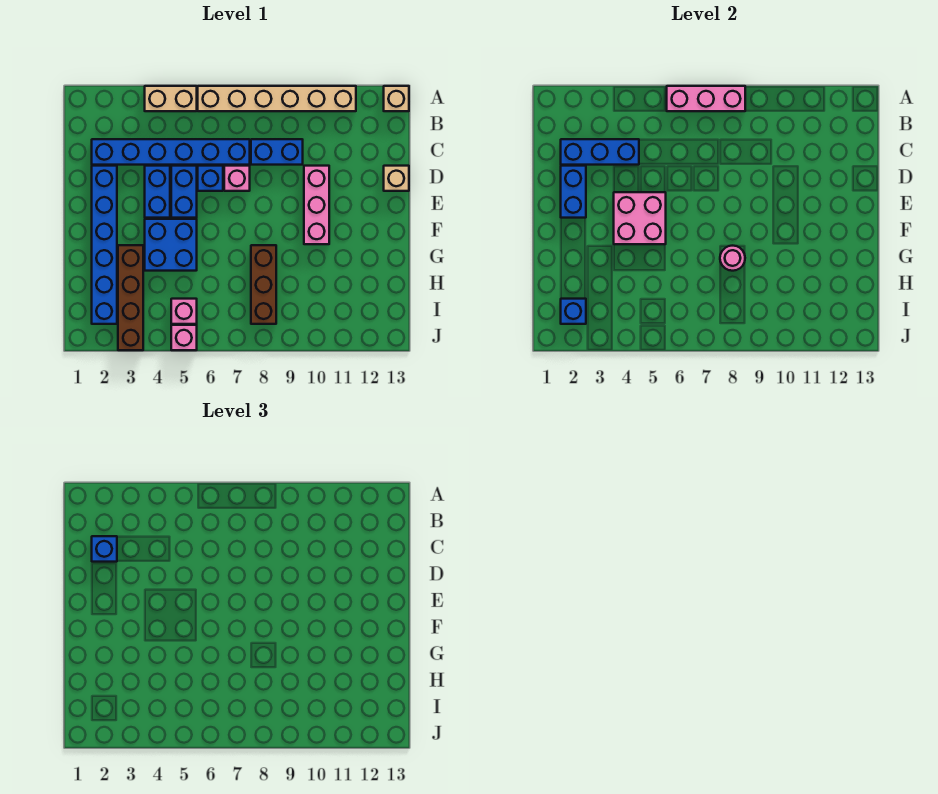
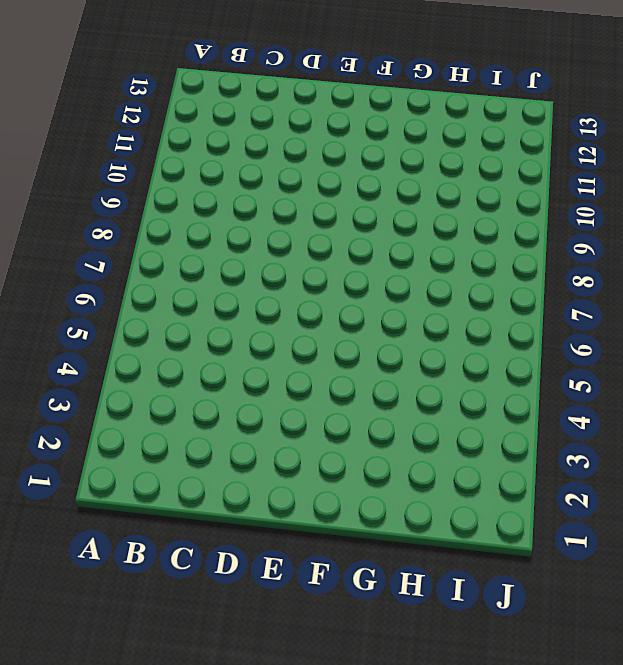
none -> tan 1x2 brick [145,86,197,111]
none -> tan 1x6 brick [198,86,356,111]
none -> tan 1x1 brick [384,86,409,111]

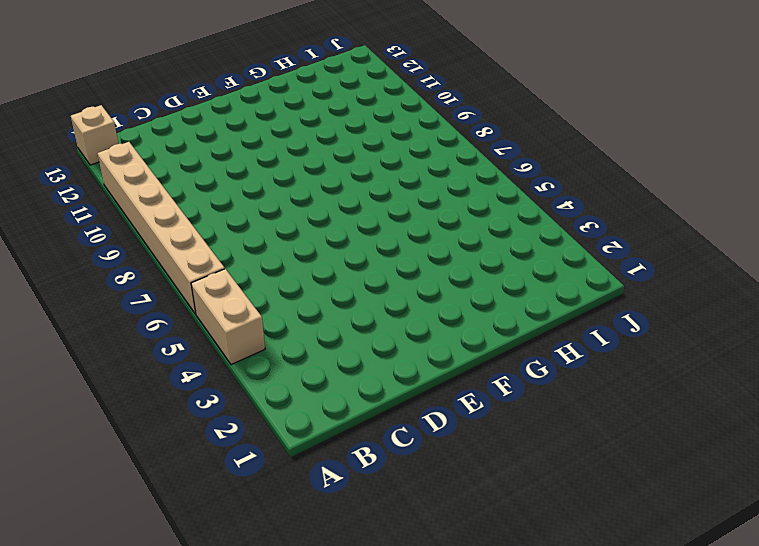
none -> blue 1x6 brick [92,139,250,165]
none -> blue 1x2 brick [251,139,303,165]
none -> blue 1x6 brick [92,166,117,324]

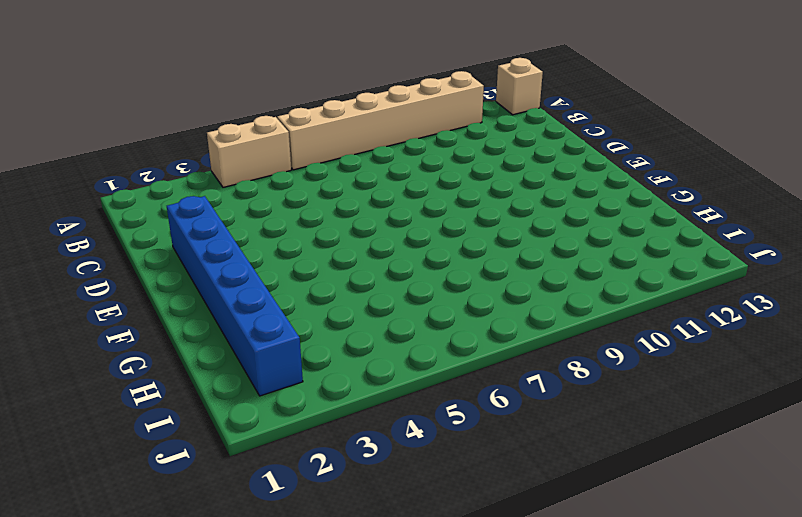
none -> blue 1x6 brick [92,139,250,165]
none -> blue 1x2 brick [251,139,303,165]
none -> blue 1x2 brick [145,166,170,218]

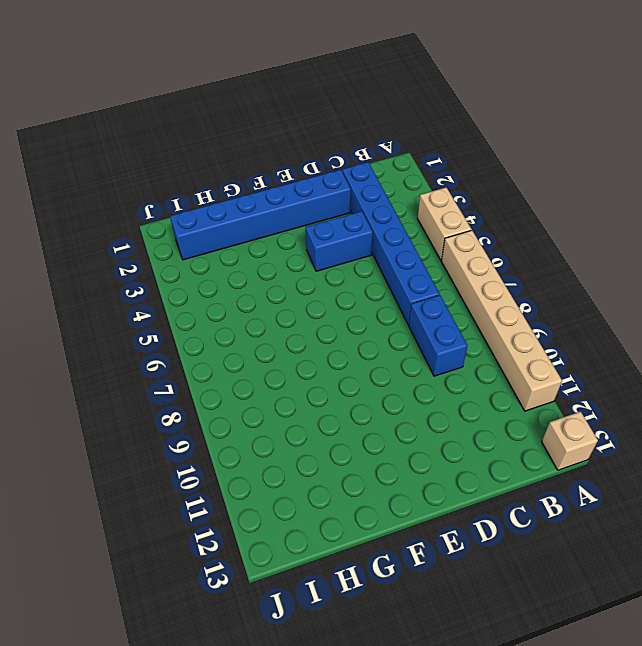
none -> blue 1x2 brick [171,166,197,218]
none -> blue 1x1 brick [198,166,223,191]
none -> pink 1x1 brick [224,166,250,191]

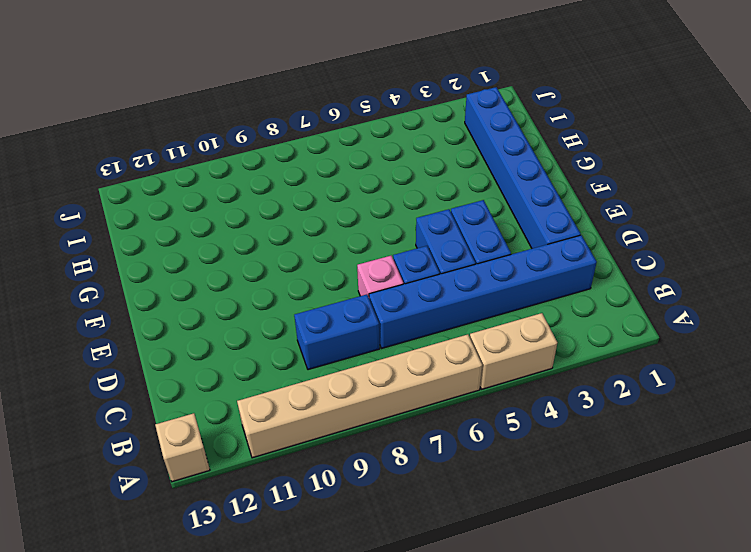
none -> pink 1x3 brick [304,166,329,244]
none -> tan 1x1 brick [384,166,409,191]
none -> blue 2x2 brick [145,219,197,271]

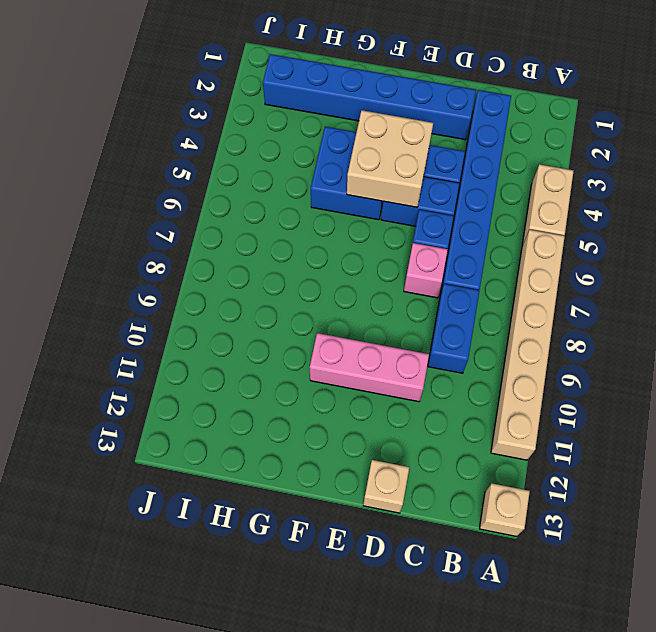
tan 2x2 brick [347,110,433,207] -> pink 2x2 brick [614,192,666,244]
none -> brown 1x4 brick [118,245,143,350]
none -> brown 1x3 brick [251,245,276,324]
none -> pink 1x1 brick [171,299,197,324]

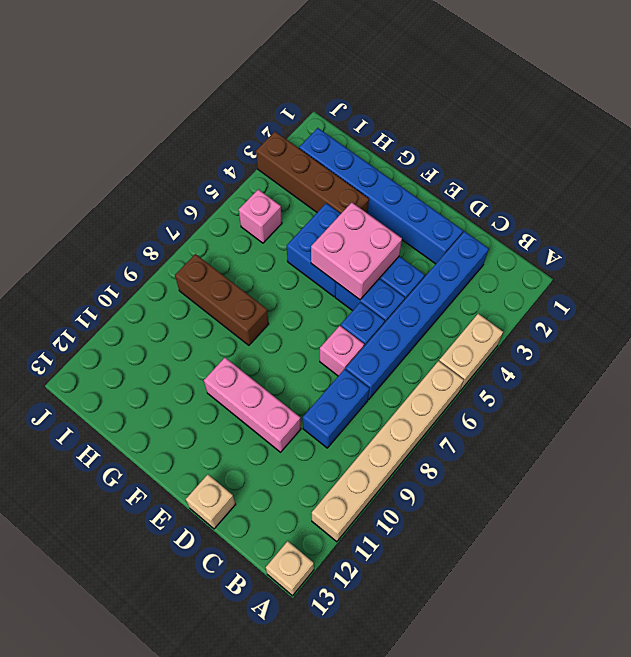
none -> pink 1x1 brick [171,325,197,350]
none -> pink 1x3 brick [667,86,745,111]
none -> blue 1x3 brick [561,139,639,165]

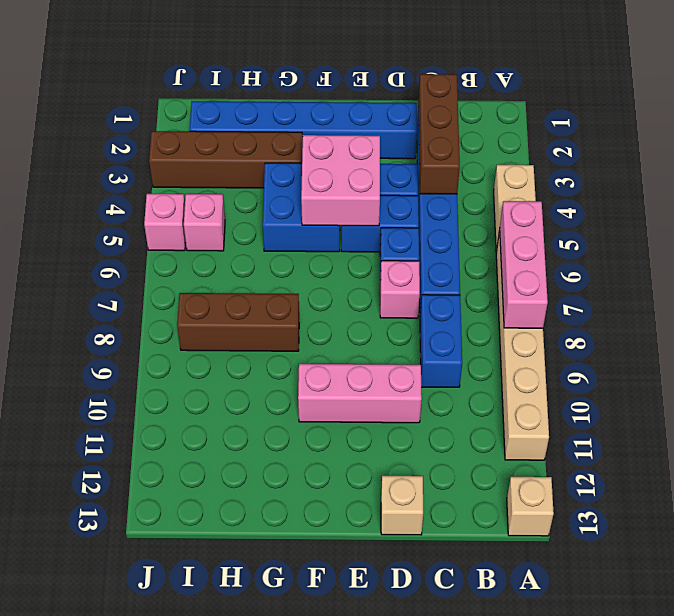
brown 1x3 brick [418,74,460,194] -> blue 1x3 brick [561,139,639,165]
none -> blue 1x2 brick [561,166,586,218]
none -> pink 1x1 round brick [720,246,745,271]
none -> blue 1x1 brick [561,299,586,324]

